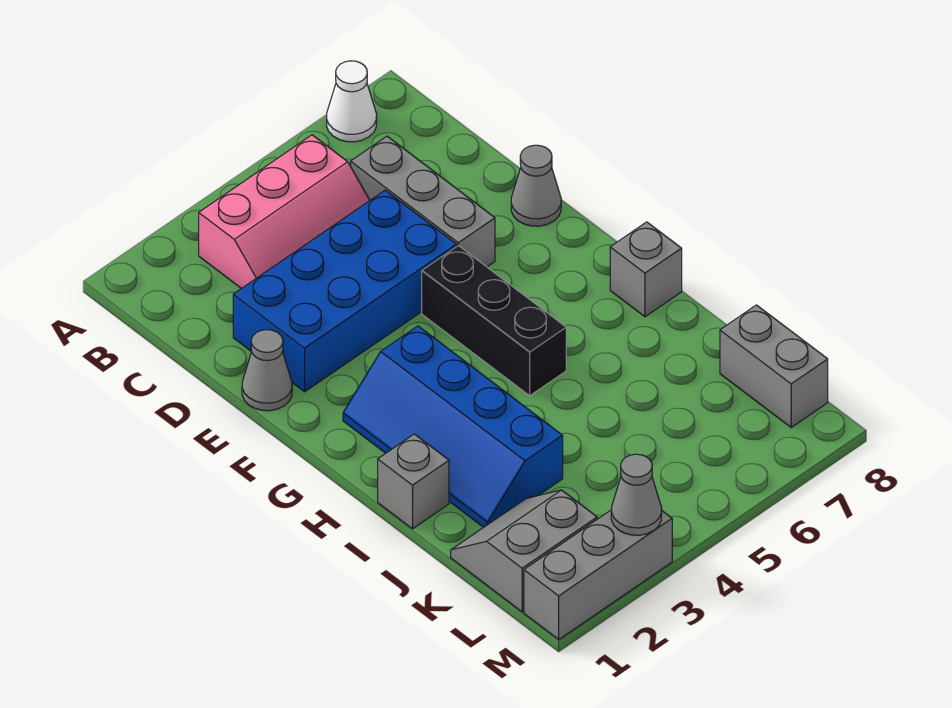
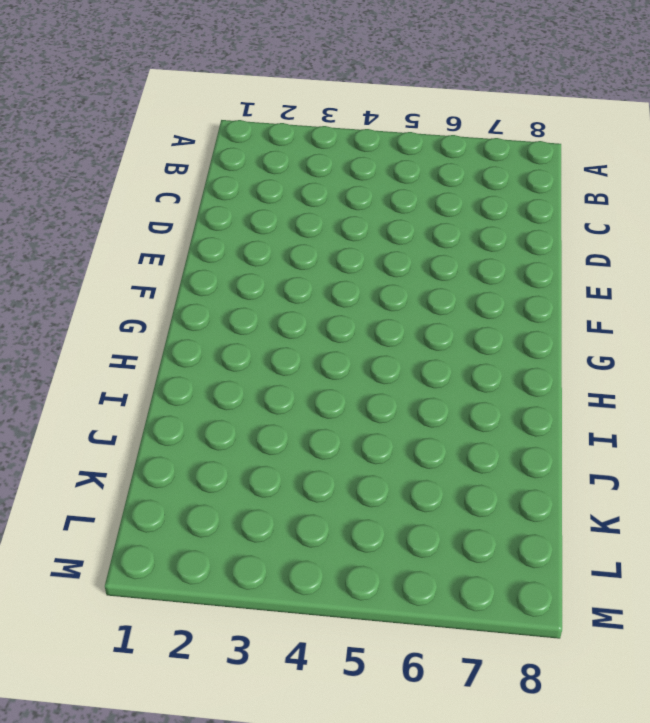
none -> white 1x1 cone [327,61,377,142]
none -> pink 2x3 slope [199,135,370,289]
none -> grey 1x3 brick [351,136,495,267]

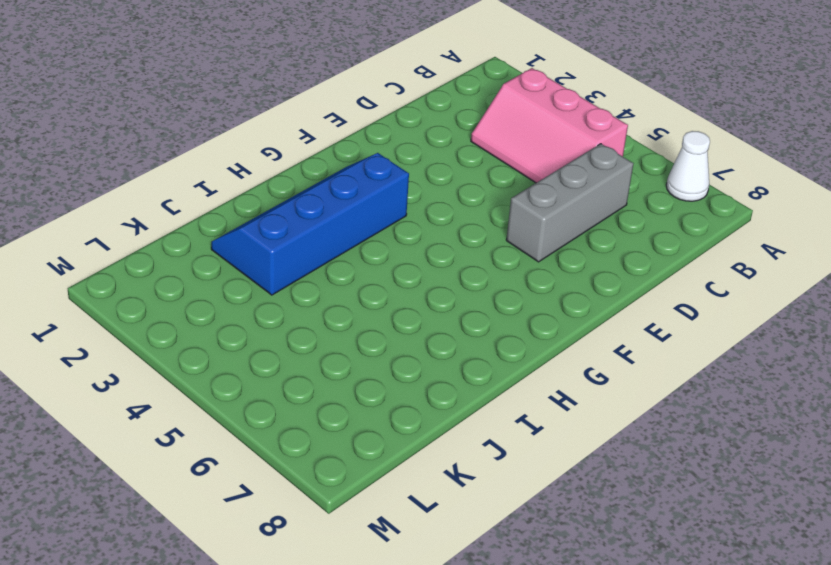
none -> blue 2x4 brick [233,190,457,392]
none -> grey 1x1 cone [242,330,292,411]
none -> grey 1x1 cone [511,145,561,226]

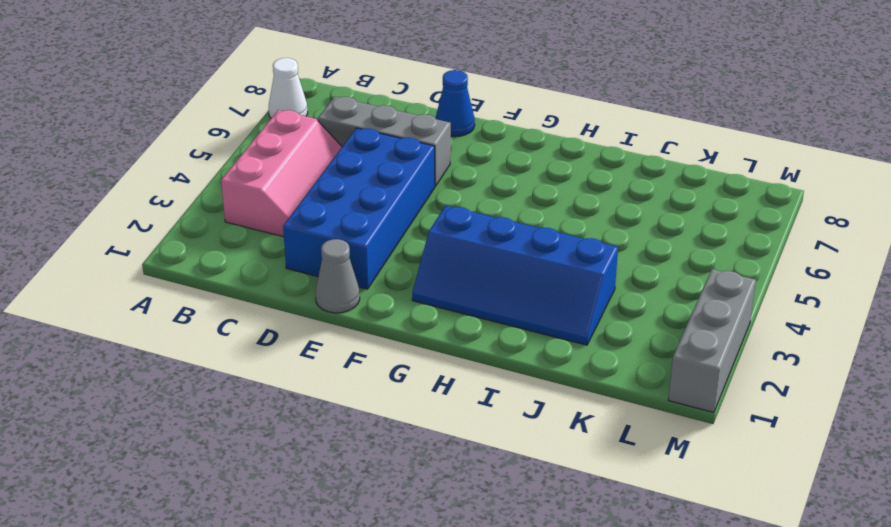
blue 1x1 cone [435,70,475,137] -> grey 1x1 cone [511,145,561,226]
none -> black 1x3 brick [422,246,566,396]
none -> grey 1x1 brick [610,222,682,317]
none -> grey 1x1 brick [378,434,449,529]

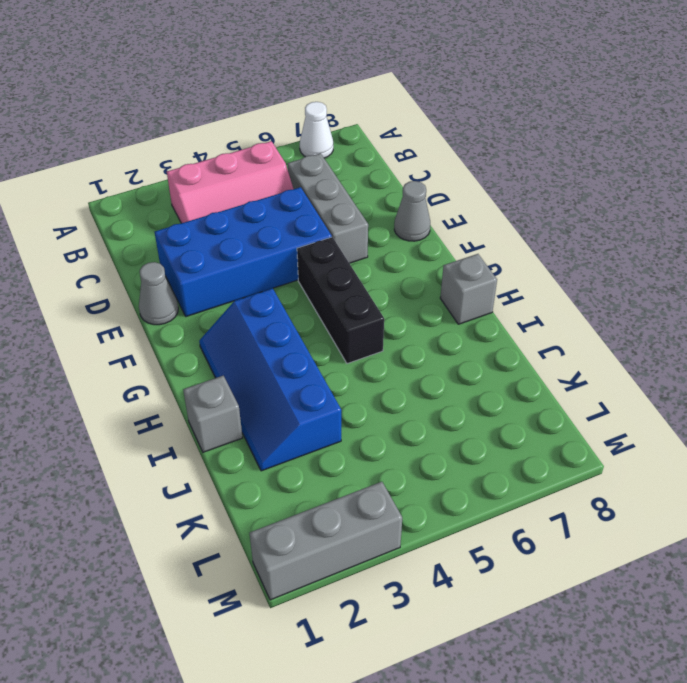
none -> grey 2x2 slope [451,490,597,612]
none -> grey 1x2 brick [720,305,828,427]
none -> grey 1x1 cone [611,454,662,535]

